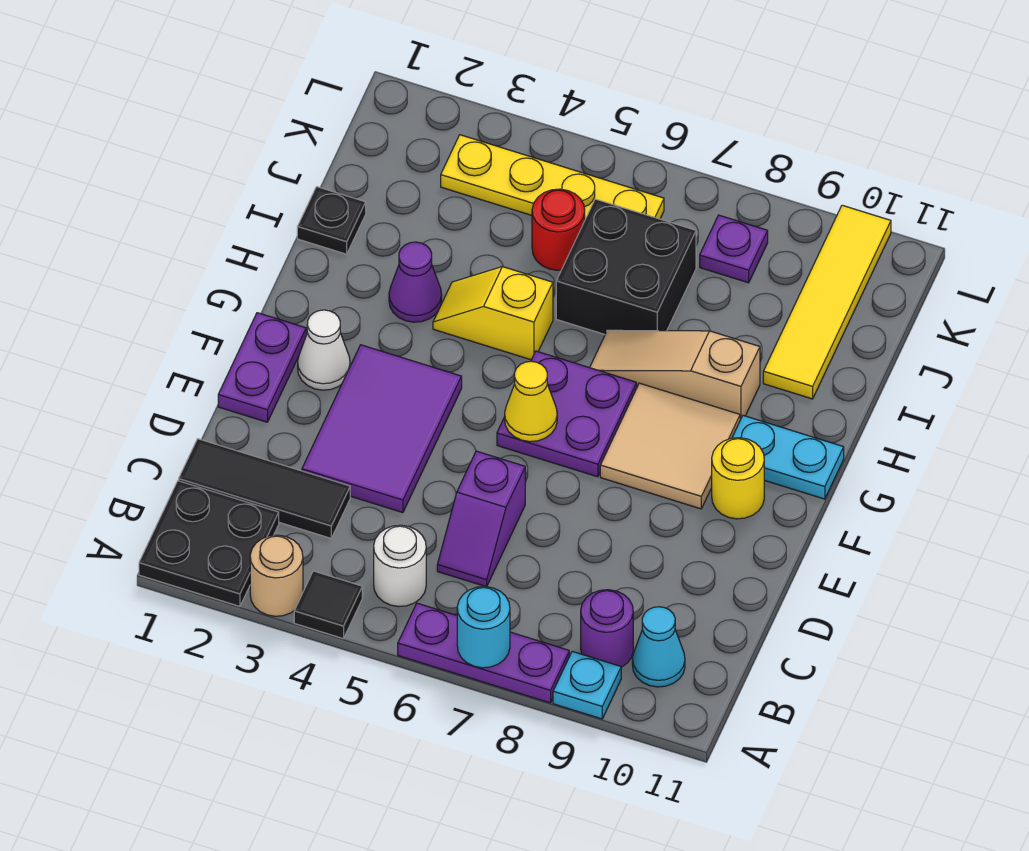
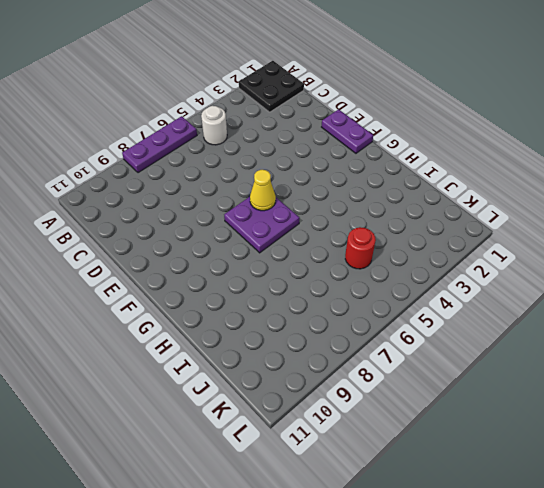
none -> tan 1x1 round brick [250,535,303,616]
none -> black 1x1 tile [294,571,362,638]
none -> cyan 1x1 plate [553,651,621,719]

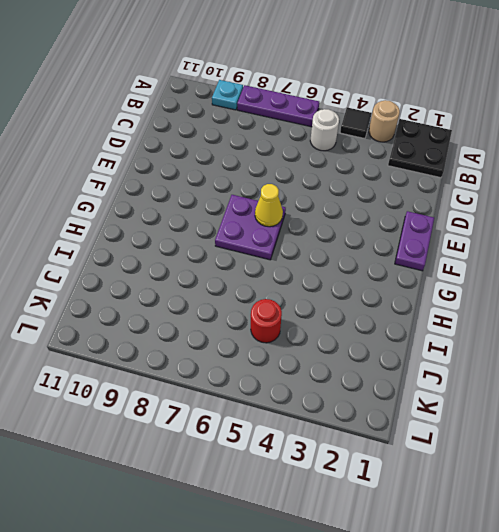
none -> purple 1x1 round brick [581,590,633,667]
none -> cyan 1x1 cone [632,607,685,687]
none -> black 1x3 tile [179,439,350,538]

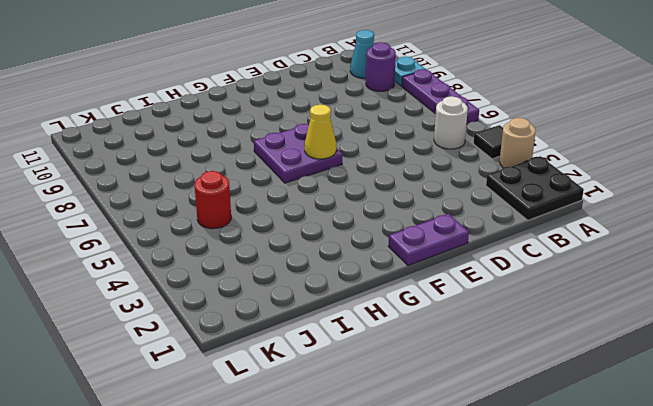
none -> black 1x3 tile [179,439,350,538]
none -> purple 1x2 slope [437,451,525,587]
none -> purple 2x3 tile [302,345,462,513]

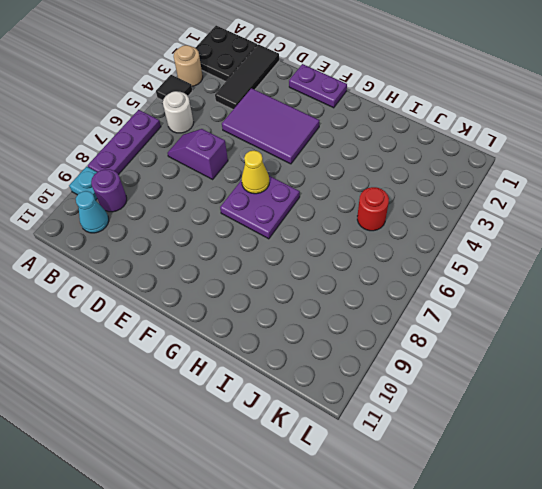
none -> white 1x1 cone [298,310,350,390]
none -> tan 2x2 tile [600,383,740,509]
none -> yellow 1x1 round brick [712,438,764,519]

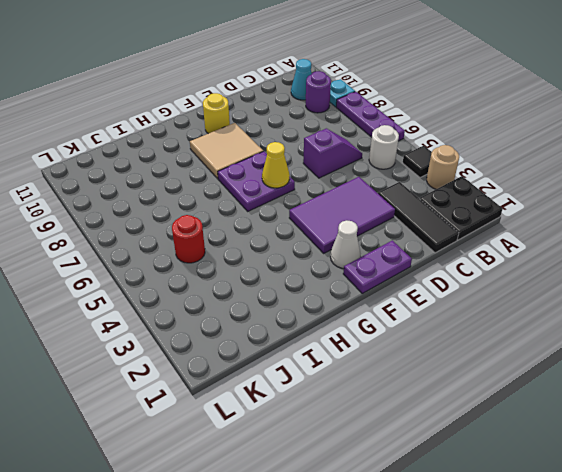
none -> cyan 1x2 plate [732,416,844,499]
none -> purple 1x1 cone [389,242,442,322]
none -> yellow 1x2 slope [433,267,553,360]

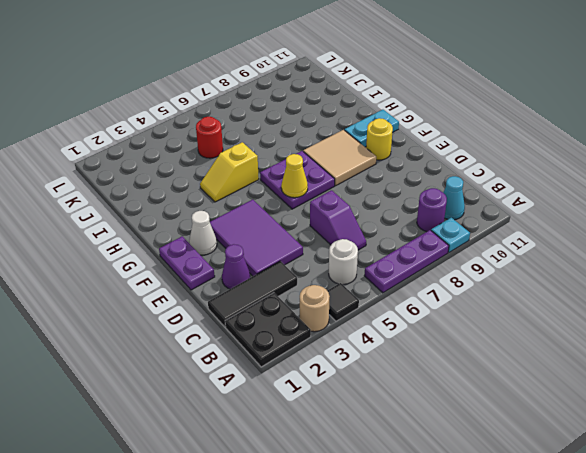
purple 1x1 cone [222,244,250,289] -> purple 1x1 cone moved to [389,242,442,322]
none -> tan 1x3 slope [590,330,760,420]
none -> black 1x1 plate [297,187,366,254]
none -> black 2x2 brick [556,199,696,334]

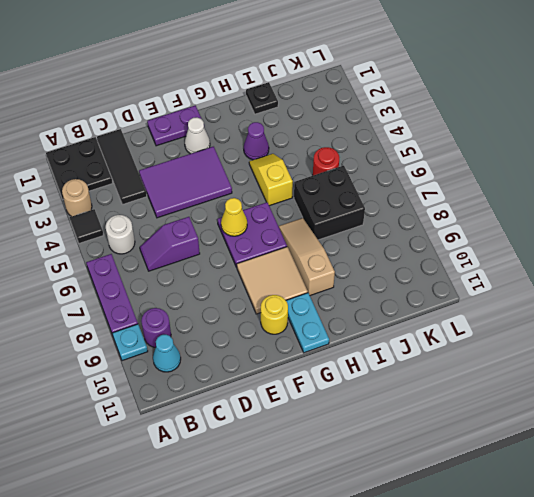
none -> yellow 1x4 tile [763,205,891,399]
none -> yellow 1x4 plate [441,135,664,219]
none -> purple 1x1 plate [700,215,768,283]

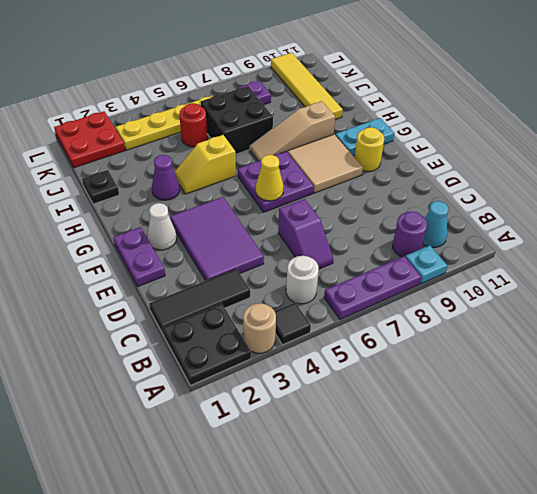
red 2x2 plate [54,111,125,168] -> none
none -> cyan 1x1 round brick [457,587,510,668]

